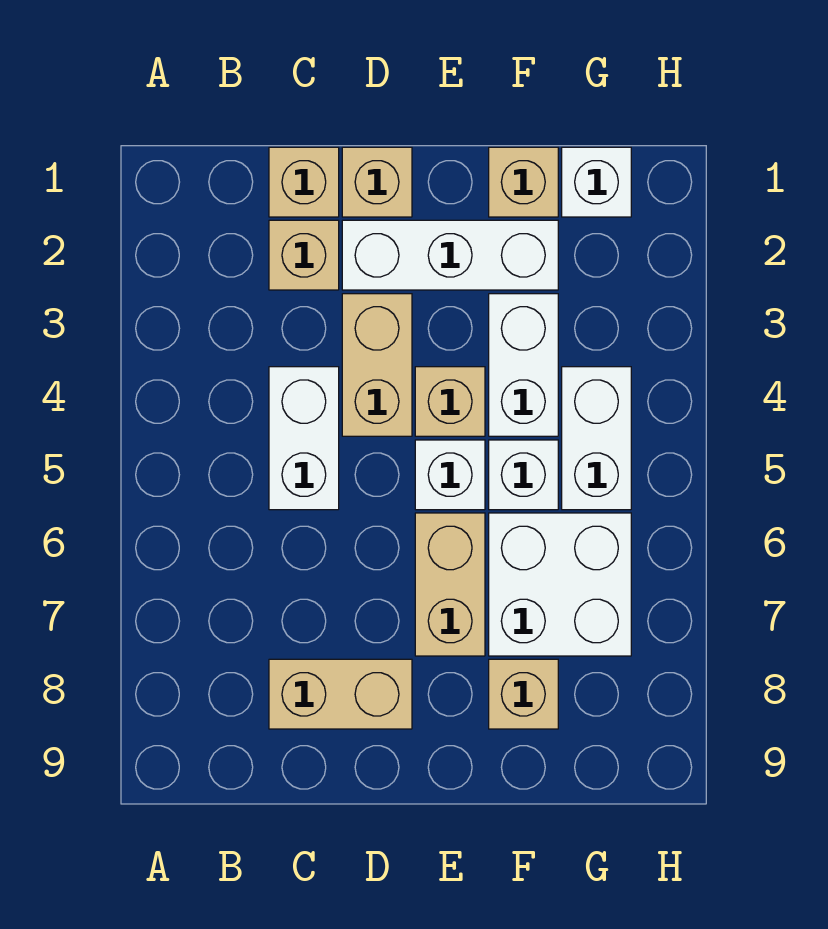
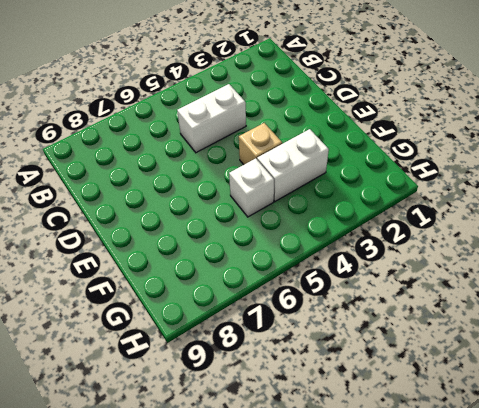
none -> tan 1x1 brick [269,147,339,217]
none -> tan 1x1 brick [269,220,339,290]
none -> tan 1x2 brick [269,659,412,729]

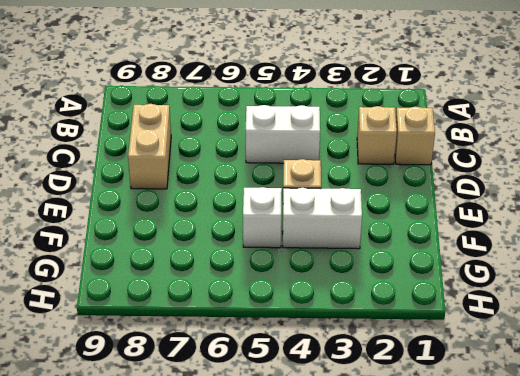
none -> tan 1x1 brick [342,147,412,217]
none -> white 1x3 brick [342,220,558,290]
none -> tan 1x2 brick [342,294,412,436]

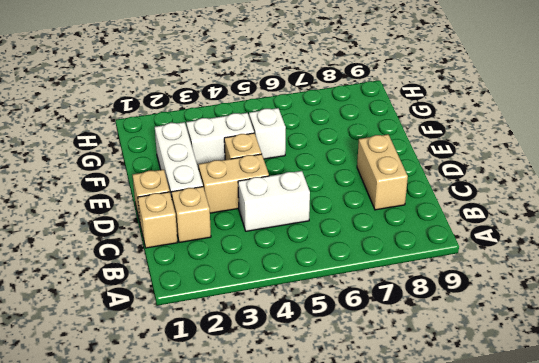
none -> white 1x1 brick [415,440,485,510]
none -> tan 1x2 brick [415,513,485,656]
none -> tan 1x1 brick [489,147,558,217]

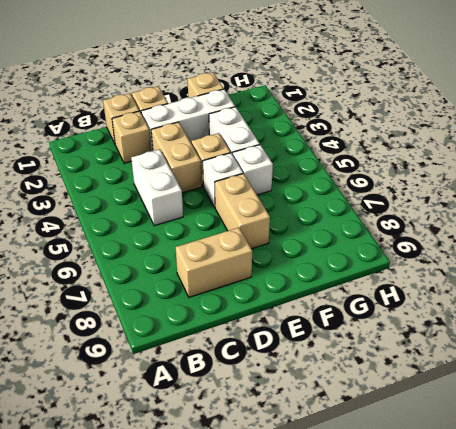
none -> white 2x2 brick [489,513,631,656]
none -> tan 1x1 brick [489,659,558,729]
none -> white 1x1 brick [562,147,631,217]

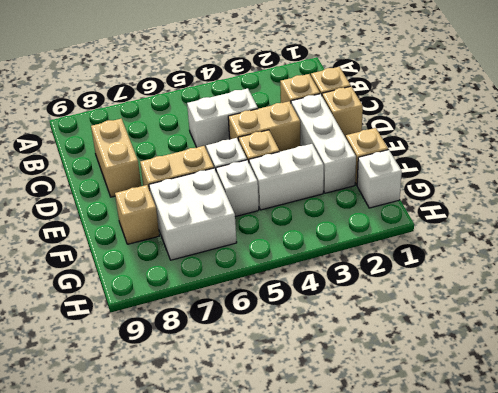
none -> white 1x2 brick [562,367,631,510]

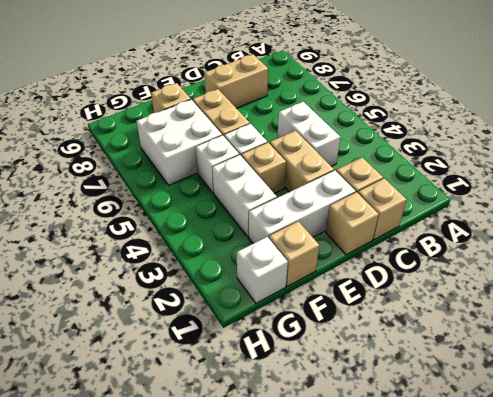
none -> white 1x2 brick [562,367,631,510]

